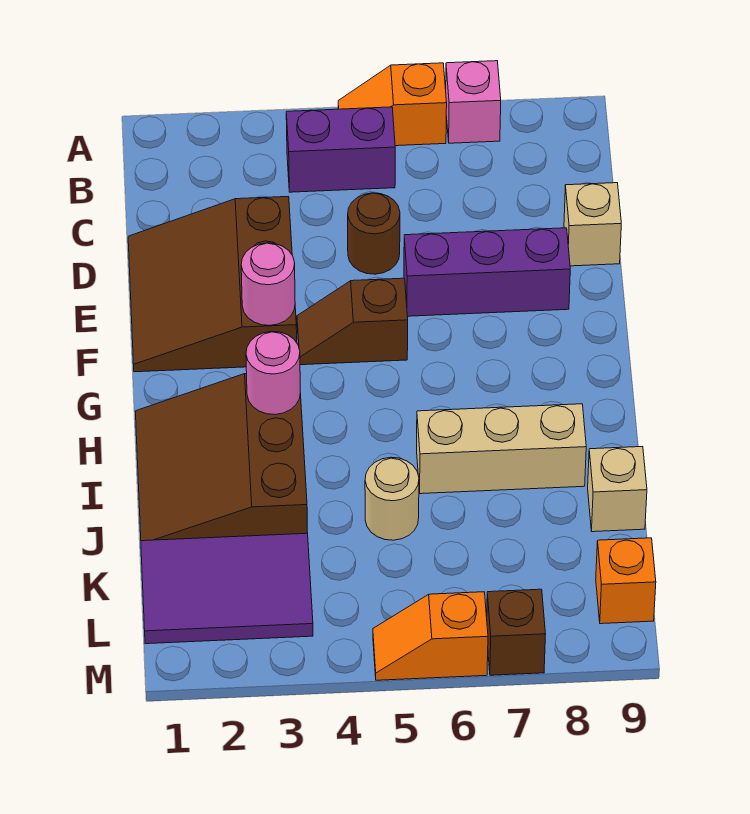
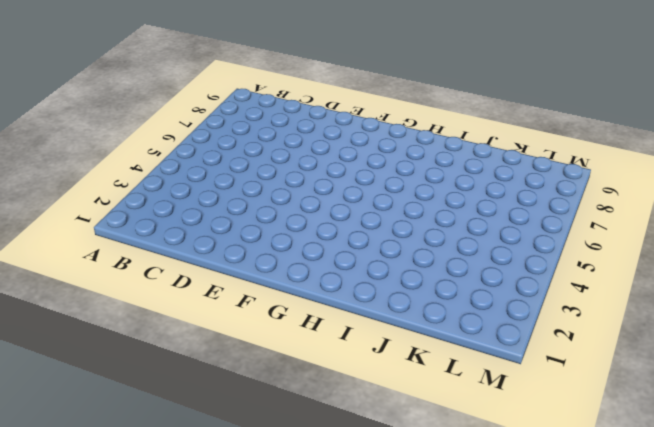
none -> orange 1x2 slope [338,63,447,146]
none -> pink 1x1 brick [446,61,501,143]
none -> purple 1x2 brick [286,107,395,192]

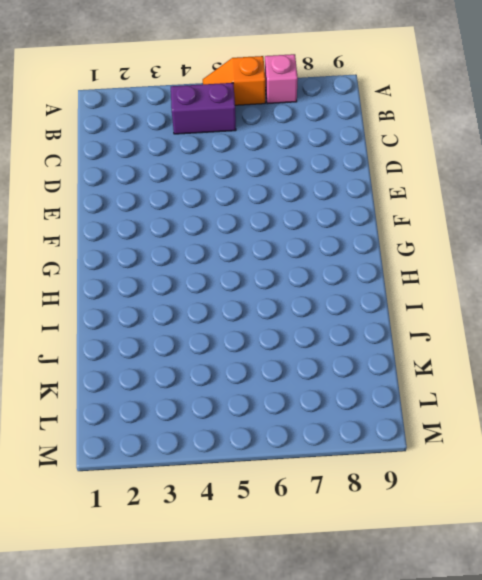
none -> brown 3x3 slope [128,197,297,372]
none -> brown 1x1 round brick [348,193,400,274]
none -> tan 1x1 brick [564,183,621,266]

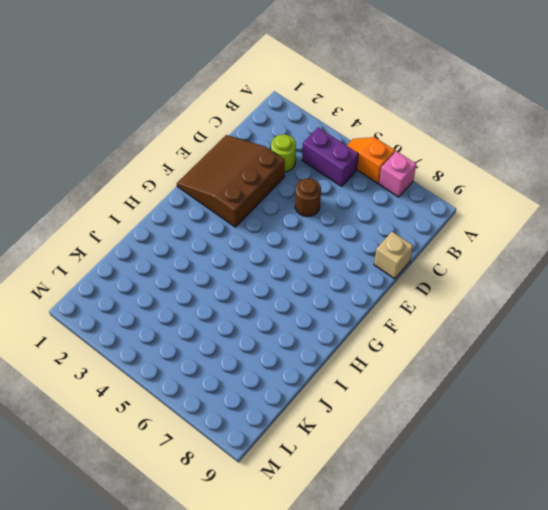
lime 1x1 round brick [271,134,296,172] -> none
none -> purple 1x3 brick [404,228,570,316]
none -> brown 1x2 slope [297,278,408,365]
none -> brown 3x3 slope [135,373,308,541]

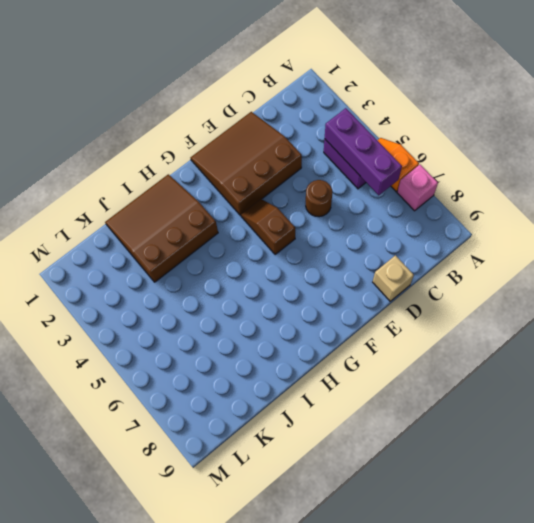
purple 1x3 brick [325,108,402,195] -> purple 1x3 brick moved to [404,228,570,316]
none -> tan 1x3 brick [417,404,586,494]
none -> tan 1x1 round brick [365,457,419,540]
none -> tan 1x1 brick [588,447,647,532]

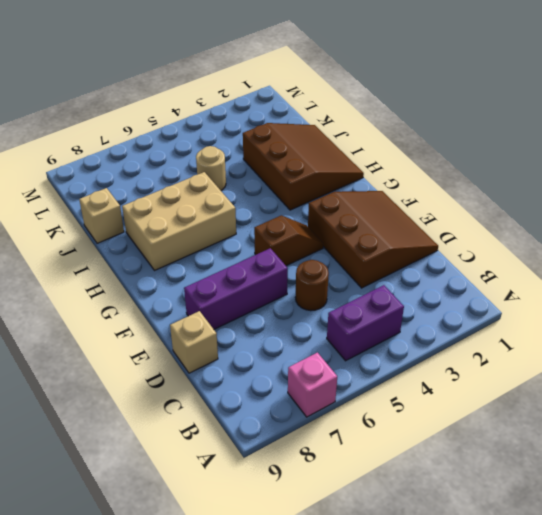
tan 2x3 brick [122,172,236,270] -> tan 1x3 brick [417,404,586,494]
none -> orange 1x2 slope [338,63,447,146]
none -> purple 2x3 tile [141,533,313,644]
none -> orange 1x1 brick [596,538,656,624]

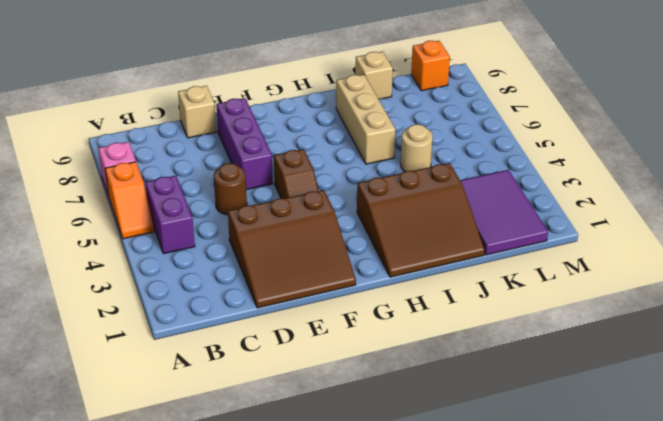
none -> orange 1x2 slope [373,592,488,680]
none -> brown 1x1 brick [487,589,546,675]
none -> pink 1x1 round brick [241,243,295,325]

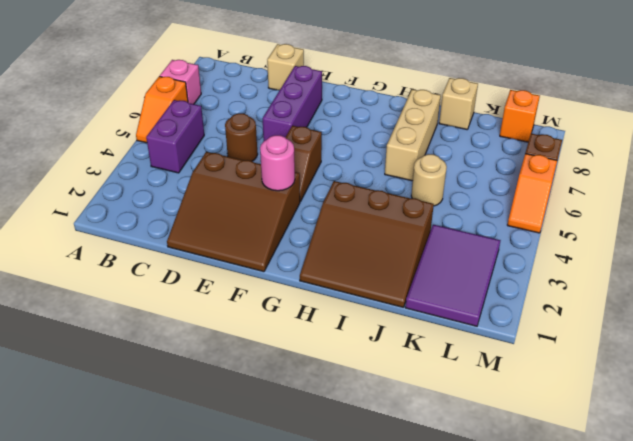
none -> pink 1x1 round brick [246,331,300,415]

